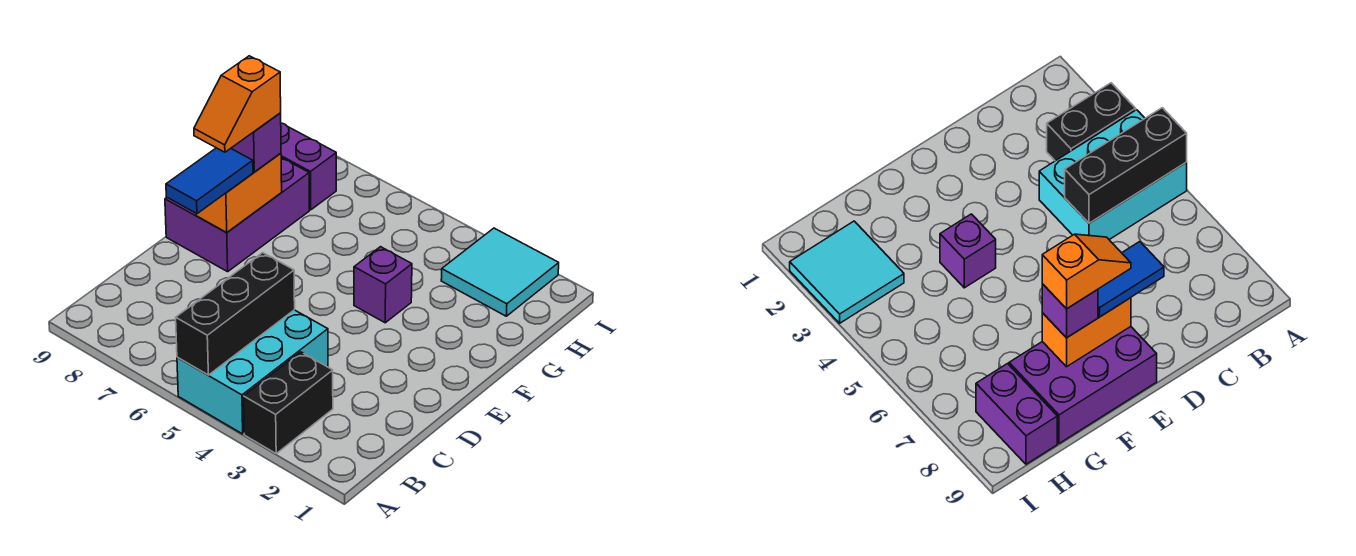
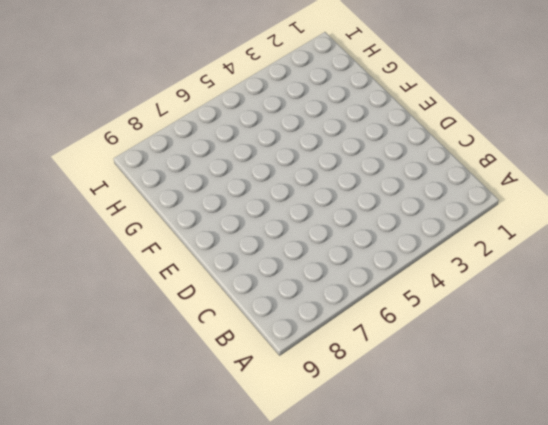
none -> black 1x2 brick [244,352,333,453]
none -> cyan 2x3 brick [177,310,328,434]

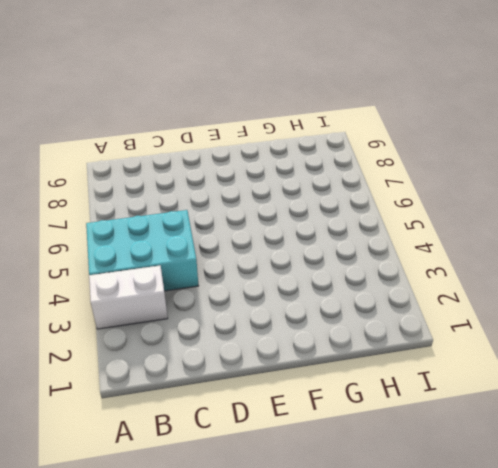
white 1x2 brick [89,266,168,329] -> black 1x2 brick [244,352,333,453]
none -> purple 2x3 brick [165,158,309,272]
none -> purple 1x1 brick [354,247,412,323]

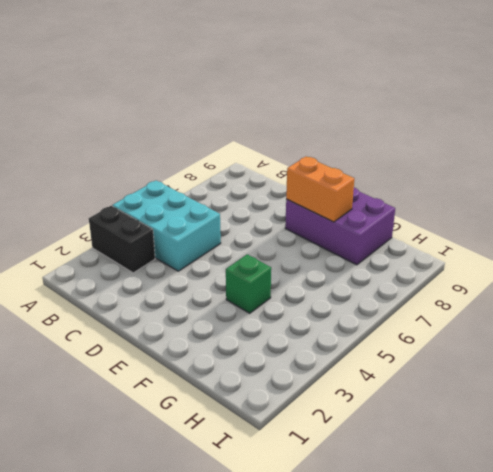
green 1x1 brick [226,254,271,313] -> purple 1x1 brick [354,247,412,323]
none -> cyan 2x2 tile [441,228,559,316]
none -> purple 1x2 brick [281,123,336,210]

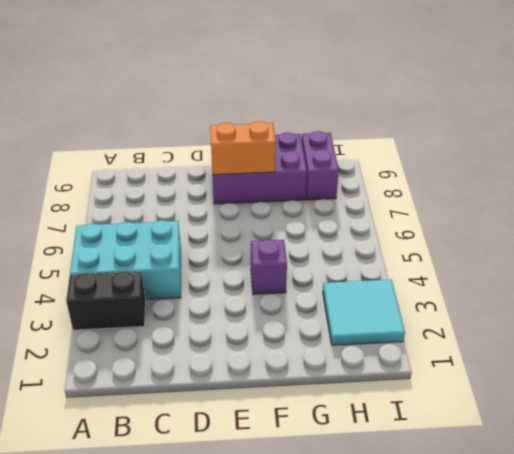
none -> black 1x3 brick [176,253,295,375]
none -> blue 1x2 tile [166,148,253,214]

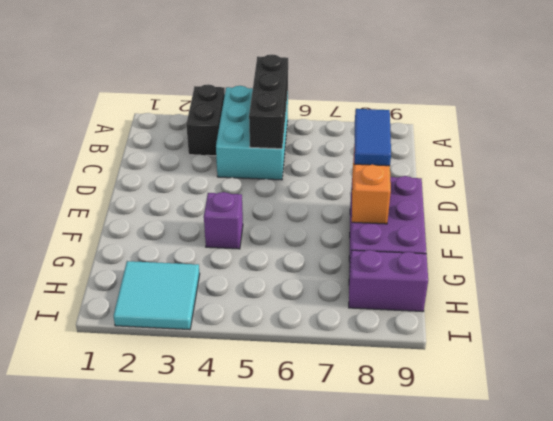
none -> purple 1x1 brick [231,113,281,172]
none -> orange 1x2 slope [194,56,281,152]

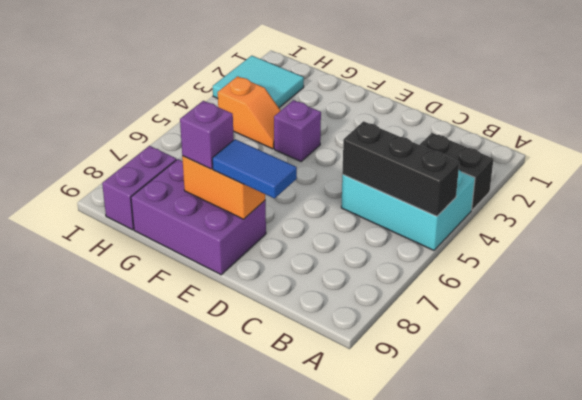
orange 1x2 slope [218,76,281,149] -> orange 1x2 slope moved to [194,56,281,152]

